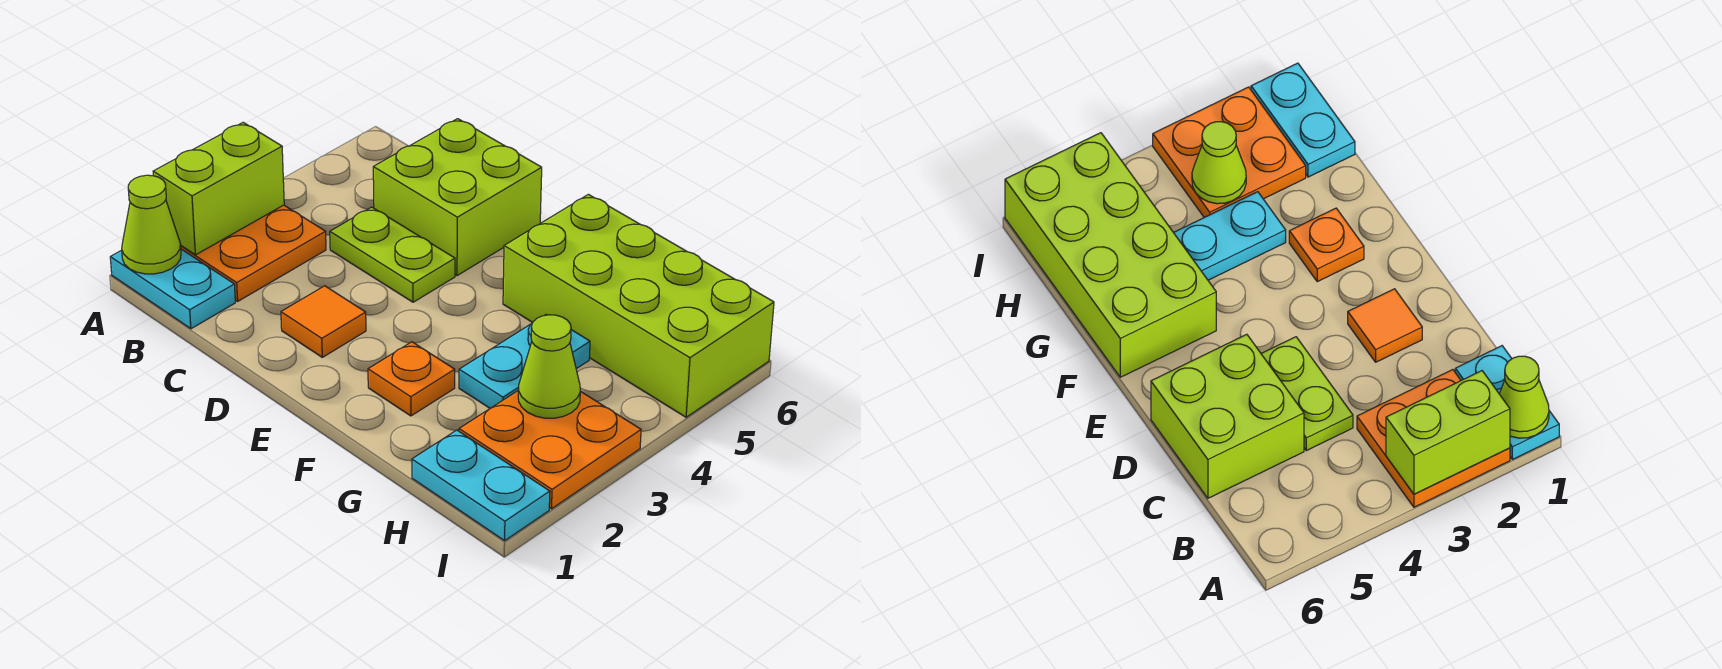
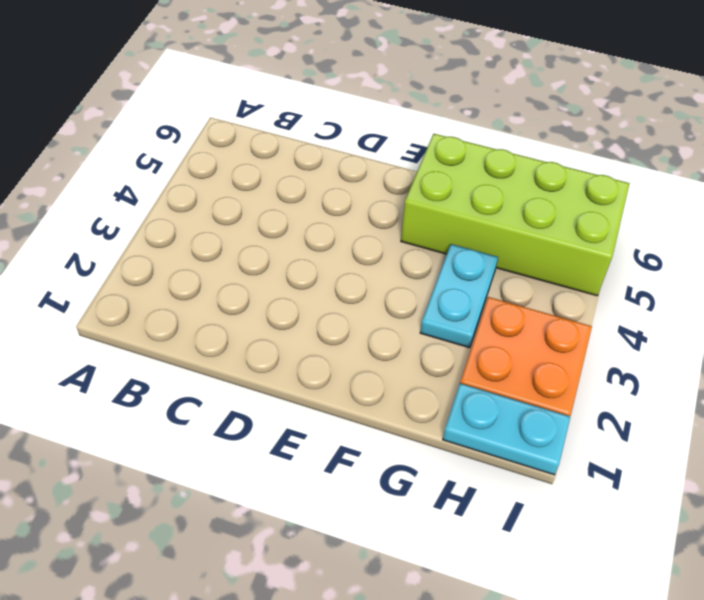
none -> cyan 1x2 plate [110,249,235,329]
none -> orange 2x2 plate [181,205,326,301]
none -> lime 1x2 plate [330,207,455,302]

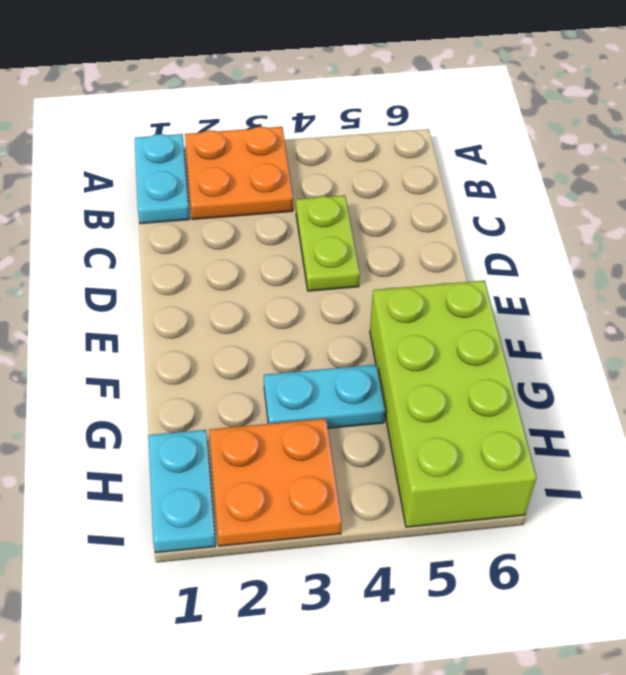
none -> lime 2x2 brick [373,119,542,276]
none -> orange 1x1 tile [281,286,366,357]
none -> orange 1x1 plate [368,342,455,416]

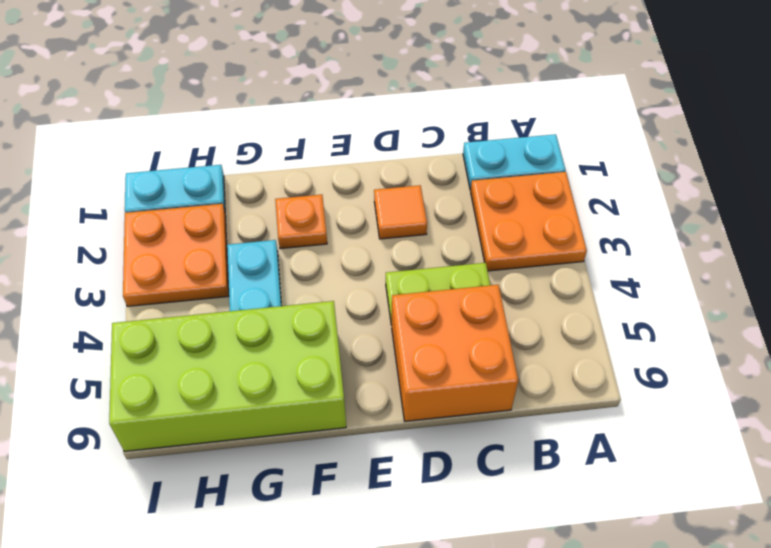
orange 2x2 brick [392,285,518,421] -> lime 2x2 brick [373,119,542,276]
none -> lime 1x1 cone [122,175,181,274]
none -> lime 1x2 brick [153,122,284,255]
none -> lime 1x1 cone [518,315,580,418]

